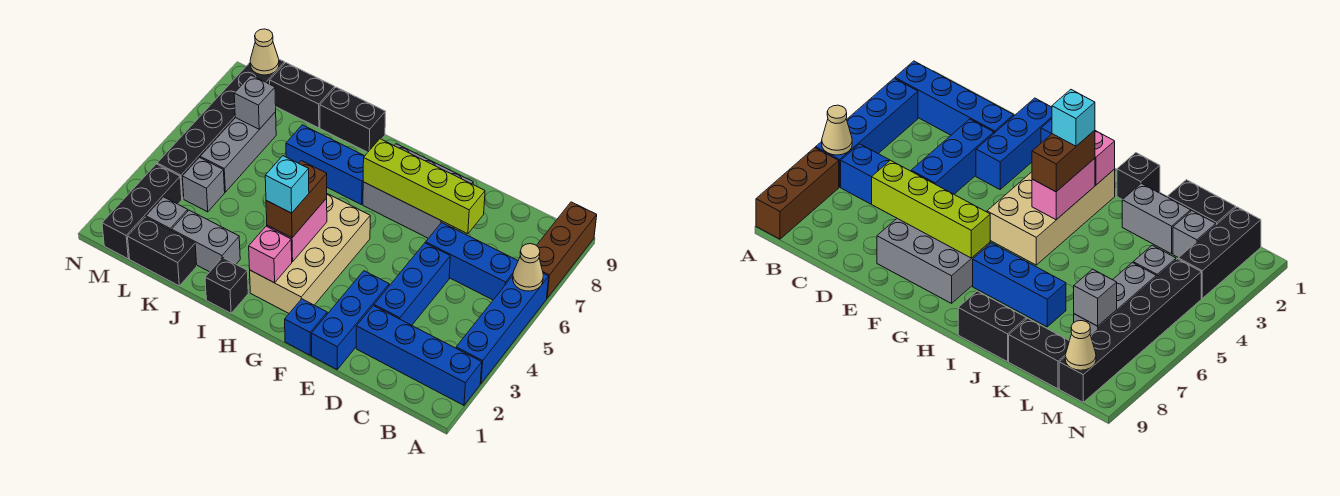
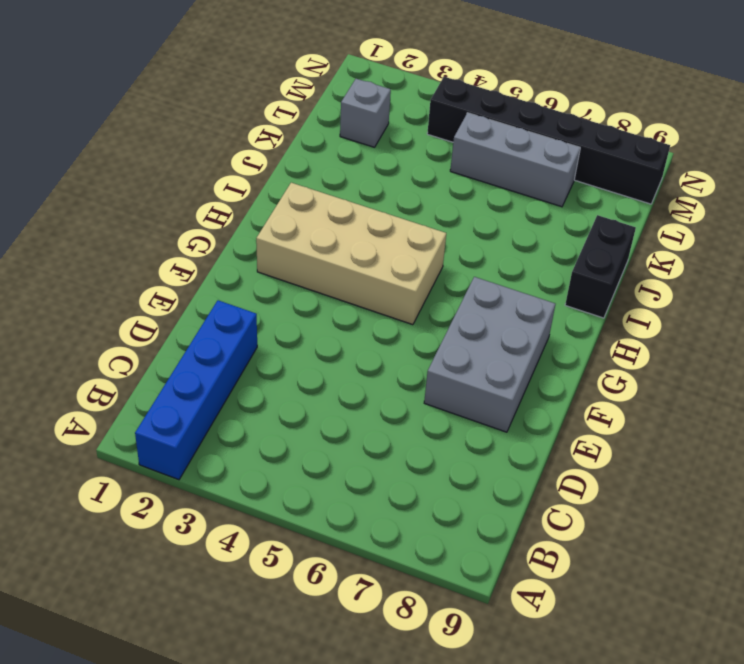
none -> blue 1x4 brick [456,273,549,383]
none -> brown 1x3 brick [536,202,597,298]
none -> blue 1x3 brick [426,223,518,300]

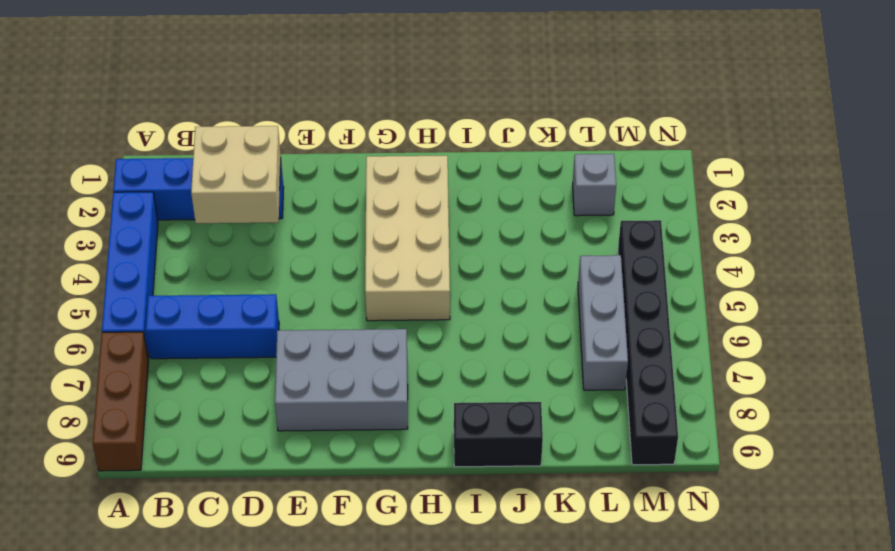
tan 2x2 brick [191,126,281,223] -> none
none -> blue 1x3 brick [374,243,450,325]
none -> blue 1x3 brick [312,271,389,369]
none -> blue 1x1 brick [285,299,327,355]

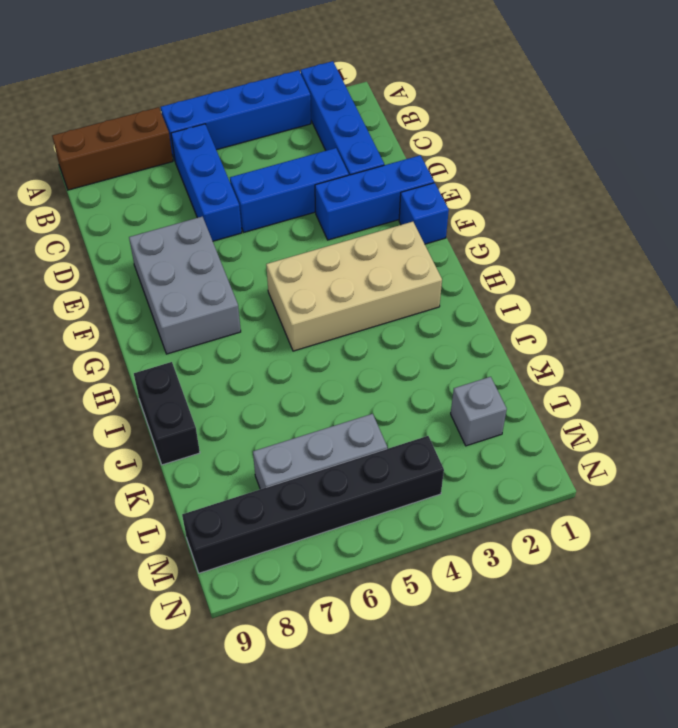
none -> blue 1x3 brick [286,125,364,205]
none -> black 1x1 brick [205,257,248,313]
none -> grey 1x2 brick [172,210,240,272]

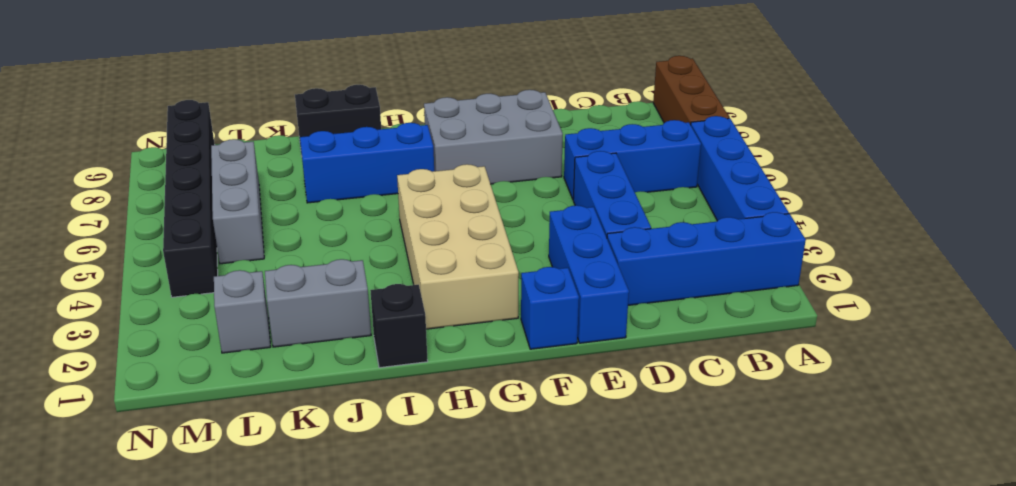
none -> black 1x2 brick [128,217,197,286]
none -> black 1x2 brick [270,63,335,128]
none -> grey 1x1 brick [182,158,225,212]

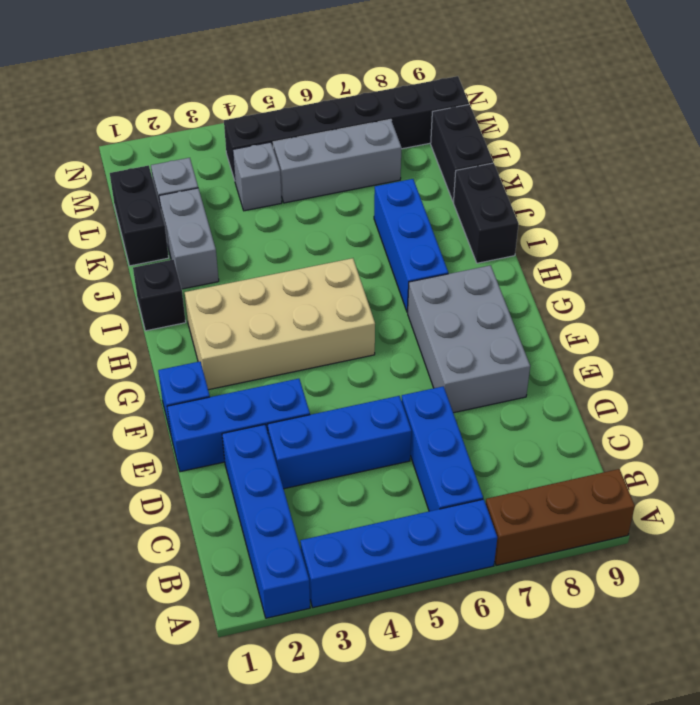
none -> black 1x3 brick [102,164,182,259]
none -> tan 1x1 cone [513,244,543,291]
none -> lime 1x4 brick [363,139,485,234]

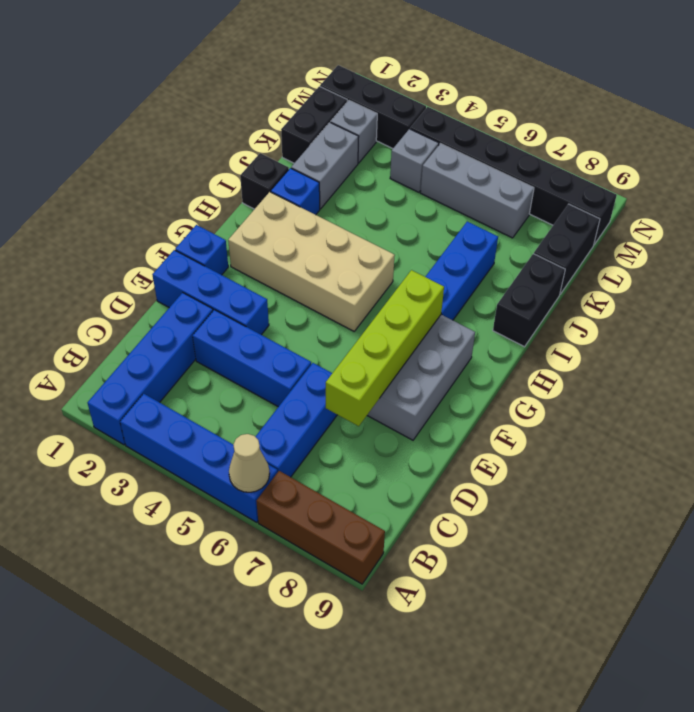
blue 1x1 brick [271,168,320,215] -> none
none -> pink 1x1 brick [249,226,292,283]
none -> pink 1x2 brick [267,198,327,262]
none -> grey 1x1 brick [234,75,276,129]

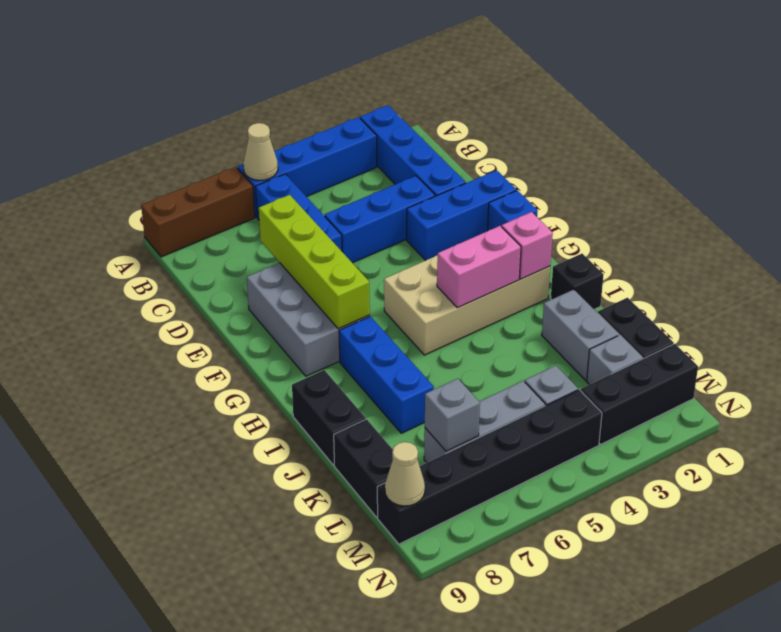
none -> brown 1x2 brick [266,161,327,238]
none -> cyan 1x1 brick [265,156,309,213]

